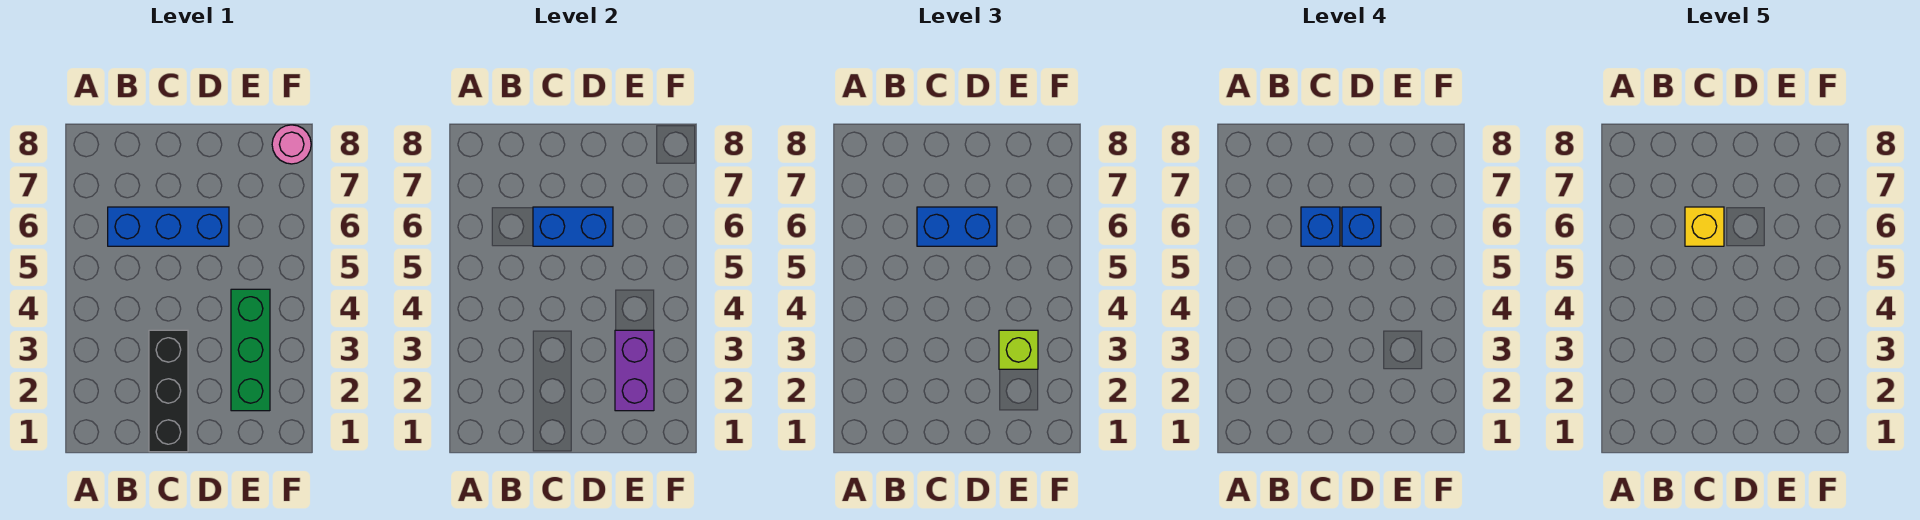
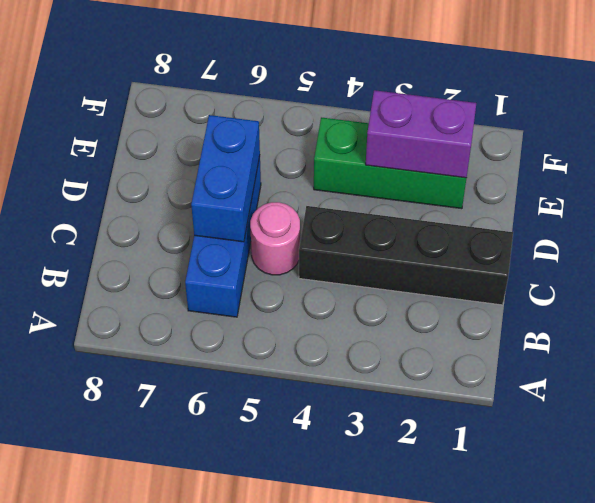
black 1x4 brick [299,206,513,305] -> black 1x3 brick [149,330,188,452]
pink 1x1 round brick [250,202,300,275] -> pink 1x1 round brick moved to [272,125,311,164]
none -> blue 1x2 brick [917,207,997,246]
none -> lime 1x1 brick [999,330,1038,369]

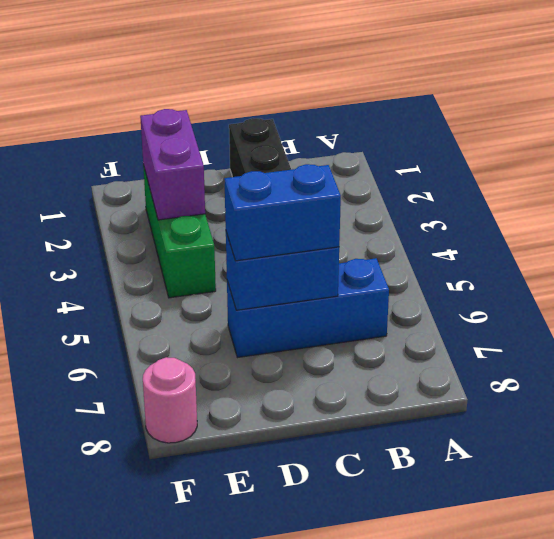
none -> lime 1x1 brick [999,330,1038,369]
none -> blue 1x1 brick [1301,207,1340,246]

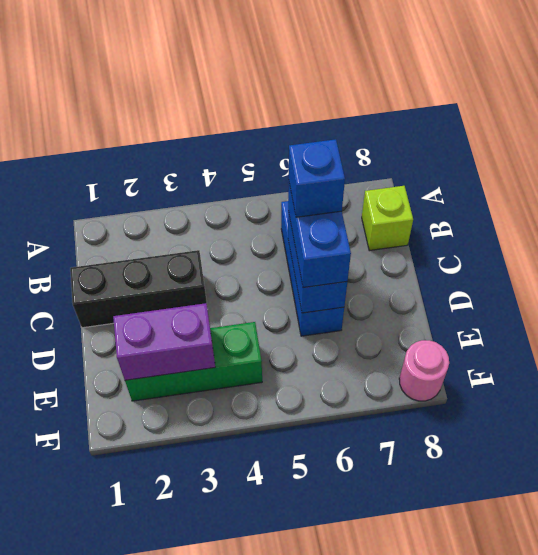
lime 1x1 brick [362,186,413,251] -> lime 1x1 brick moved to [999,330,1038,369]
none -> blue 1x1 brick [1342,207,1381,246]
none -> yellow 1x1 brick [1685,207,1724,246]

